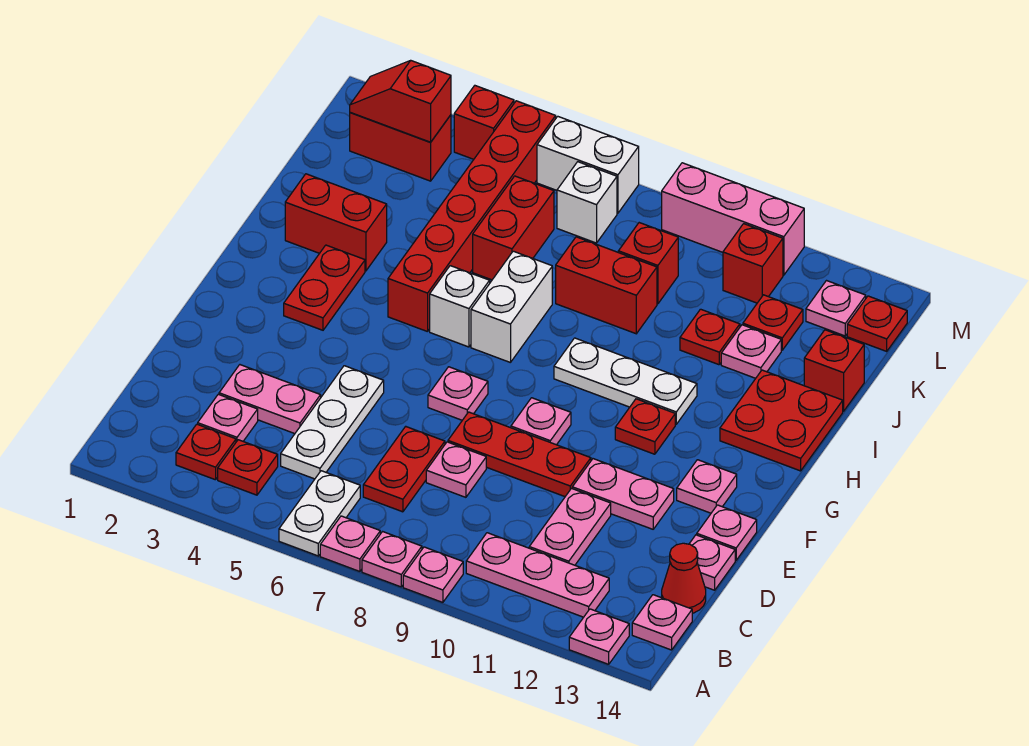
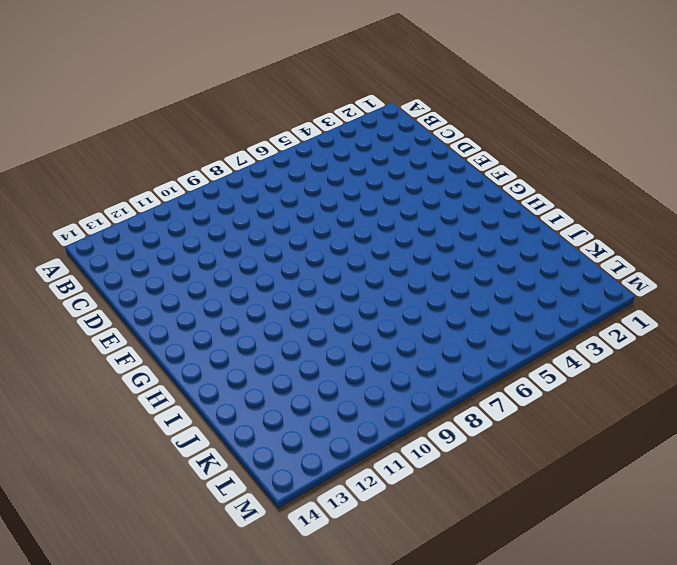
none -> white 1x2 plate [279,471,360,556]
none -> pink 1x1 plate [320,516,380,571]
none -> pink 1x1 plate [362,532,422,587]
none -> pink 1x1 plate [403,547,463,602]

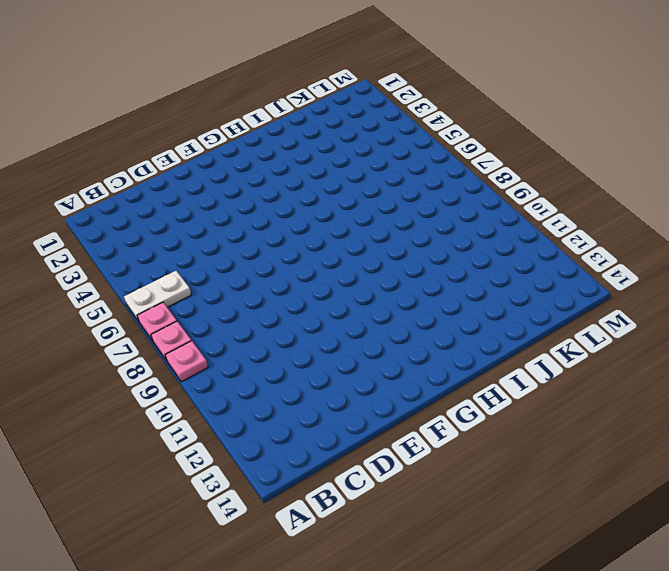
none -> pink 1x1 plate [569,609,629,664]
none -> red 1x1 plate [176,424,236,480]
none -> red 1x1 plate [218,440,278,495]
none -> pink 1x3 plate [466,533,609,617]

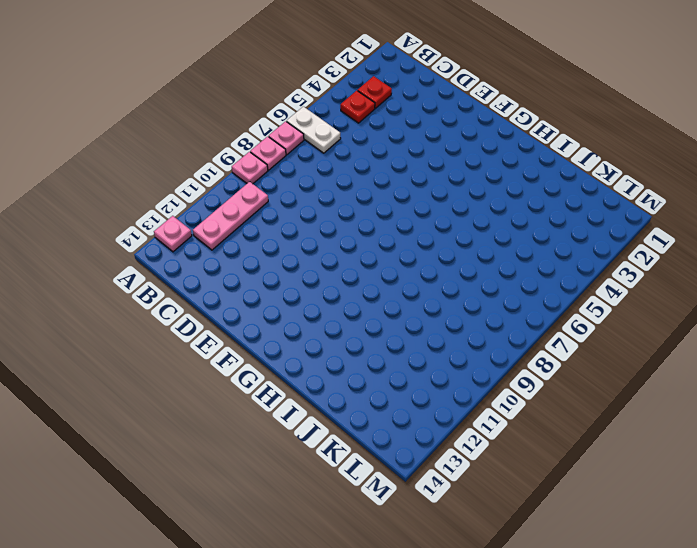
none -> pink 1x1 plate [632,595,692,650]
none -> pink 1x1 plate [198,394,258,442]
none -> white 1x3 plate [281,366,384,479]
none -> red 1x2 plate [363,426,445,512]

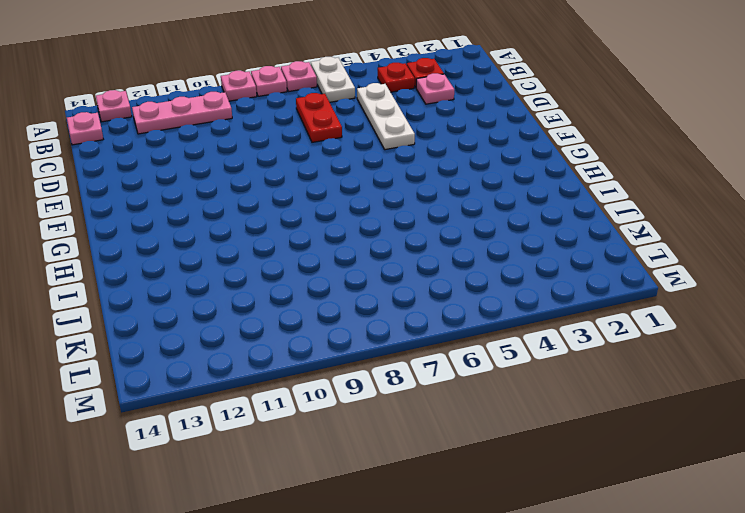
none -> pink 1x2 plate [529,488,611,565]
none -> red 1x1 cone [662,543,706,613]
none -> pink 1x2 plate [219,365,321,434]
none -> pink 1x1 plate [426,442,486,497]

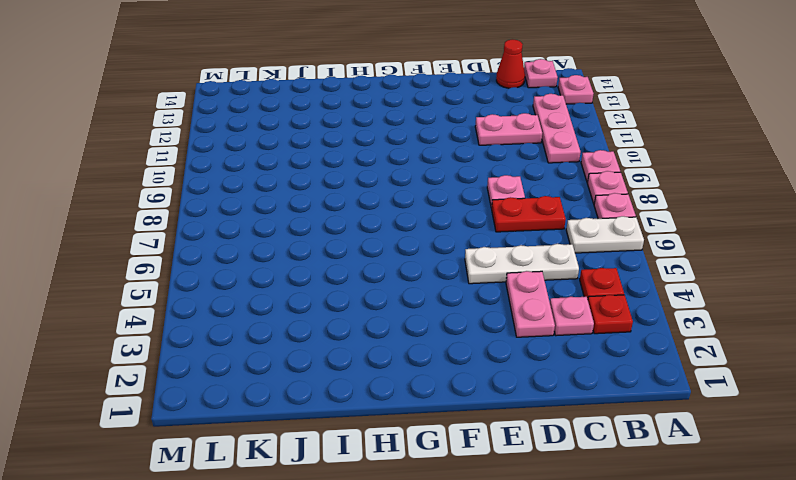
none -> pink 1x1 plate [689,535,735,590]
none -> red 1x3 plate [448,412,591,496]
none -> pink 1x2 plate [572,459,674,529]
none -> pink 1x1 plate [697,505,757,560]

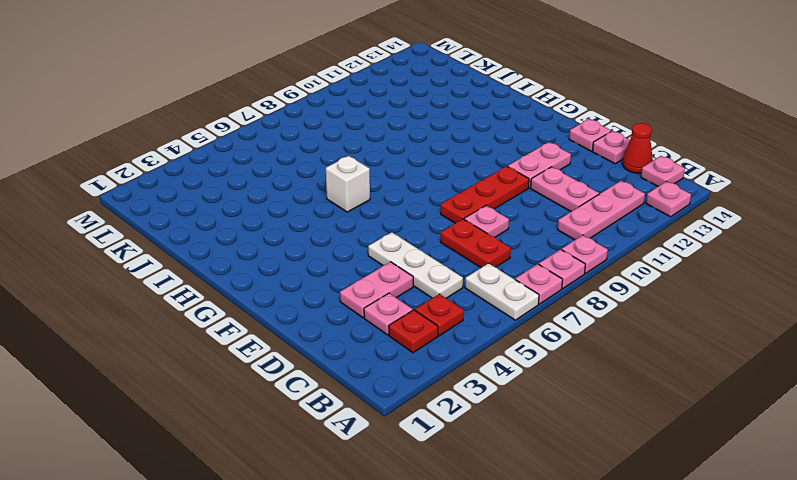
none -> pink 1x1 plate [428,367,488,420]
none -> pink 1x1 plate [511,398,571,445]
none -> pink 1x1 plate [677,460,737,513]
none -> red 1x2 plate [284,245,365,330]

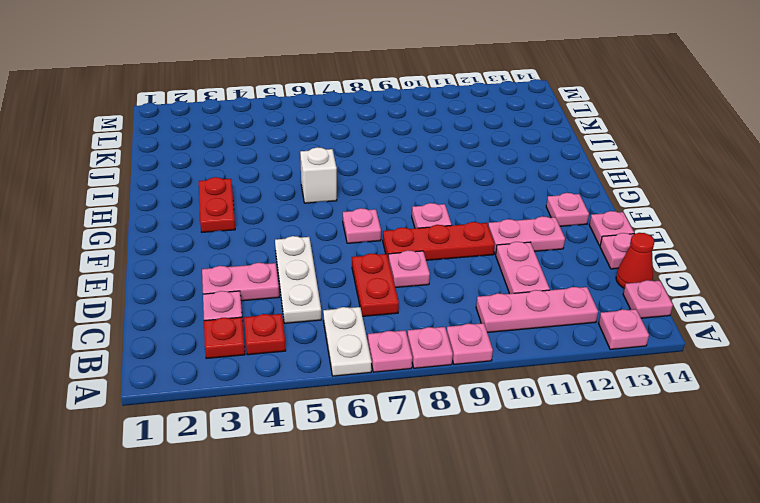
none -> red 1x1 plate [615,399,675,454]
none -> red 1x6 brick [388,101,556,332]
none -> white 1x2 brick [471,251,552,363]
none -> white 1x3 plate [554,338,697,424]

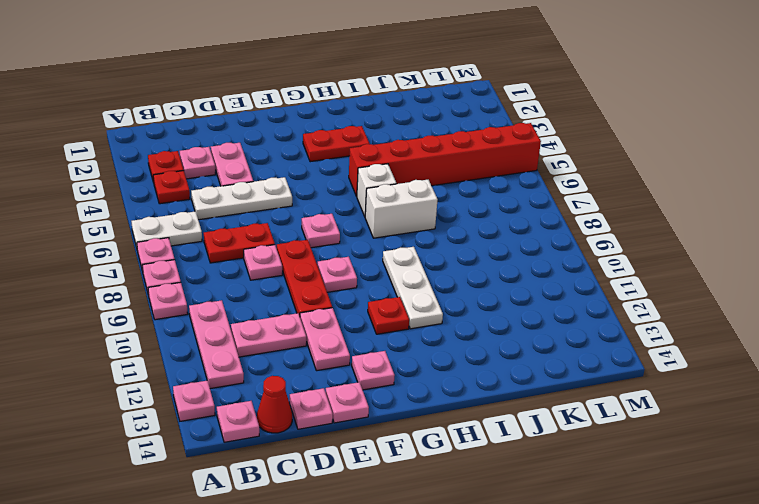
none -> red 2x2 plate [720,370,843,471]
none -> red 1x2 brick [285,174,387,271]
none -> red 1x2 brick [473,176,554,280]
none -> red 1x2 brick [556,237,657,334]

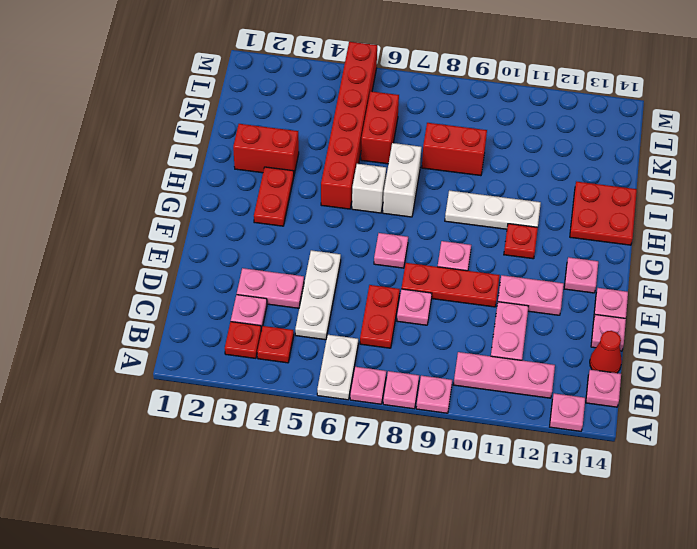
none -> red 1x1 plate [680,309,740,365]
none -> pink 1x1 plate [721,325,781,378]
none -> red 1x1 brick [804,330,864,411]
none -> red 1x1 brick [618,223,678,304]

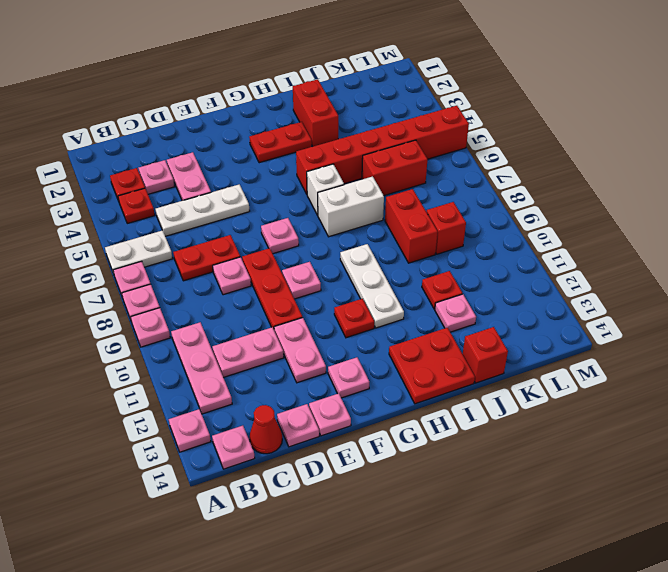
none -> red 1x1 plate [743,295,803,350]
none -> red 1x2 brick [350,113,451,181]
none -> white 1x1 brick [557,162,617,243]
none -> red 1x1 brick [723,224,783,303]

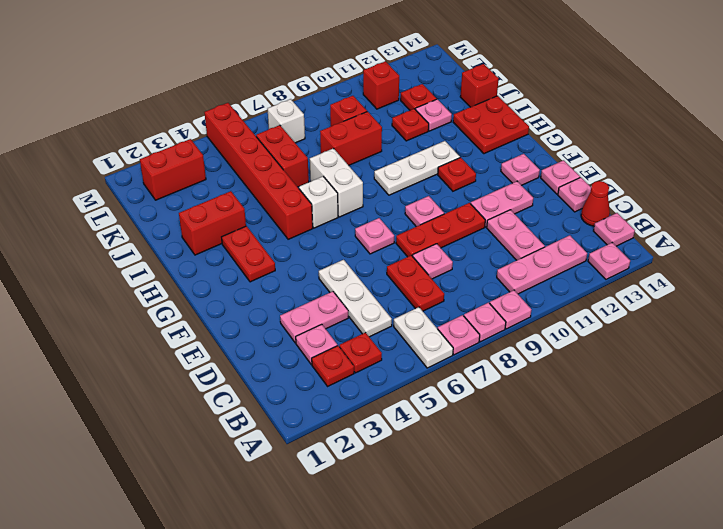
none -> pink 1x1 plate [806,281,866,336]
none -> red 1x1 plate [847,296,907,351]
none -> red 1x1 brick [454,86,514,159]
none -> white 1x2 brick [537,116,639,213]

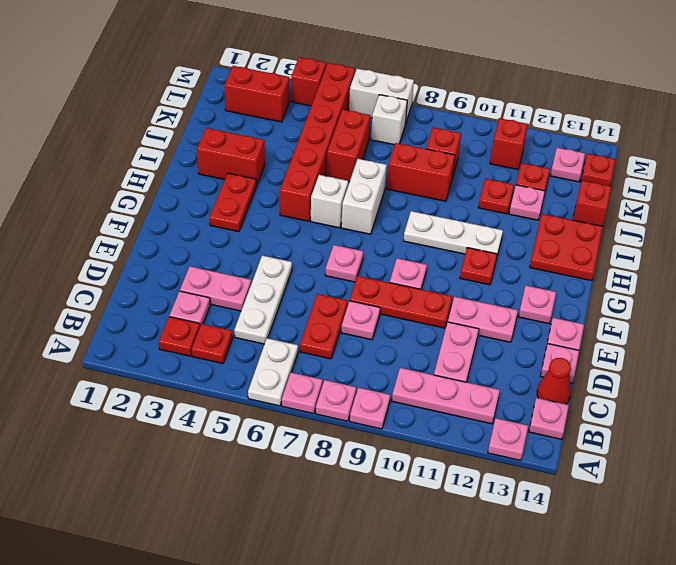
none -> pink 1x3 brick [662,163,804,275]
none -> red 1x2 slope [350,61,451,142]

